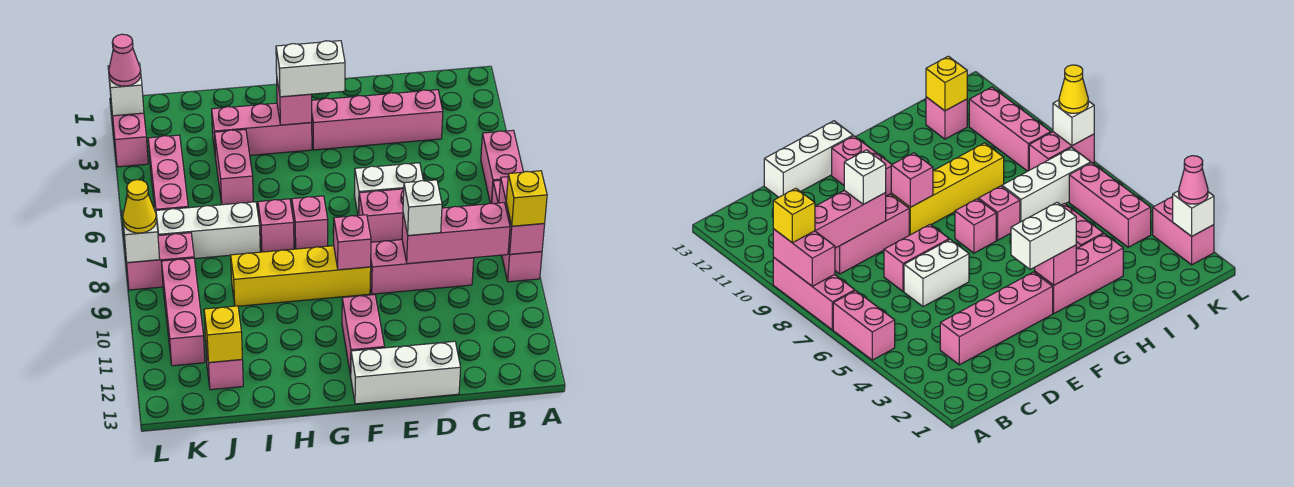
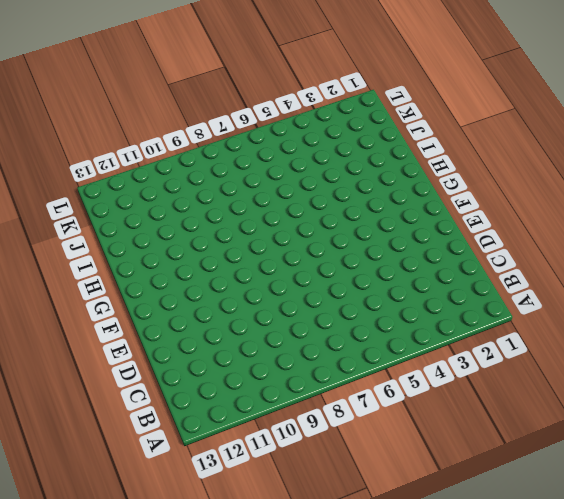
none -> pink 1x2 brick [481,130,523,203]
none -> pink 1x3 brick [492,180,542,282]
none -> pink 1x4 brick [311,90,443,150]
none -> pink 1x3 brick [370,240,474,294]

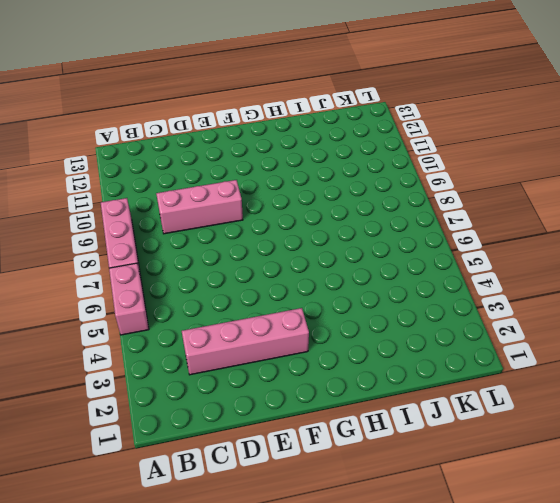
none -> white 1x2 brick [354,163,423,215]
none -> pink 1x2 brick [359,189,404,242]
none -> white 1x3 brick [351,341,461,404]
none -> yellow 1x4 brick [231,246,371,306]

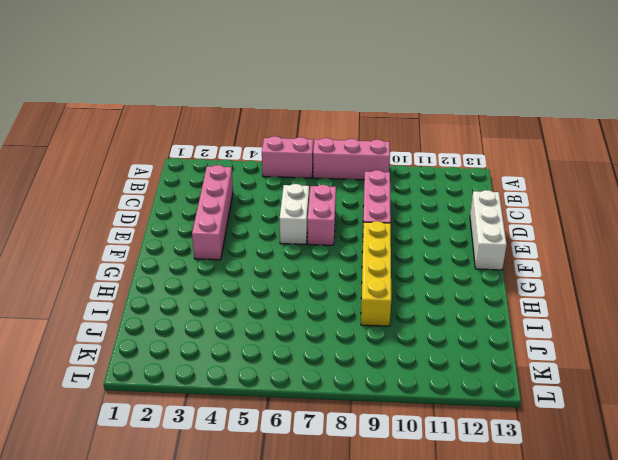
none -> pink 1x2 brick [342,295,385,376]
none -> pink 1x3 brick [212,103,312,157]
none -> pink 1x1 brick [292,196,328,249]
none -> pink 1x1 brick [258,199,294,252]

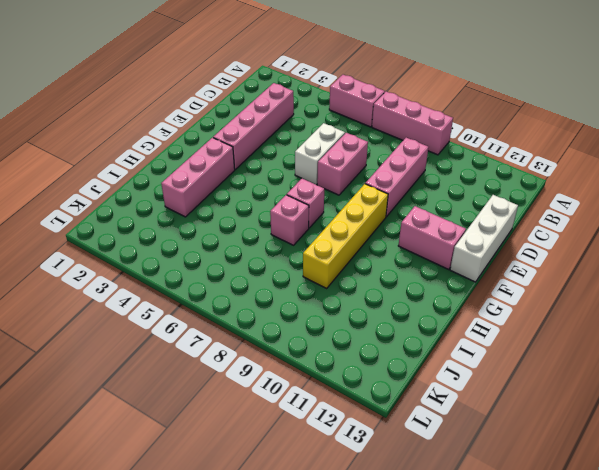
none -> pink 1x2 brick [215,130,253,205]
none -> white 1x3 brick [156,202,260,259]
none -> pink 1x1 brick [206,346,243,390]
none -> pink 1x3 brick [148,135,188,220]

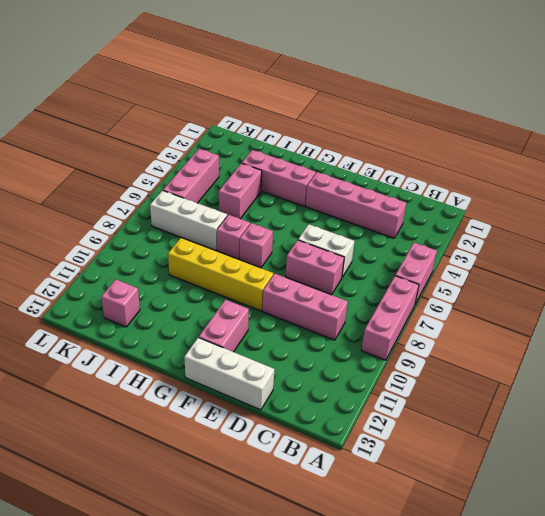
none -> pink 1x2 brick [125,233,194,290]
none -> pink 1x3 brick [161,258,205,366]
none -> pink 1x2 brick [111,105,148,167]
none -> pink 1x2 brick [499,177,545,254]

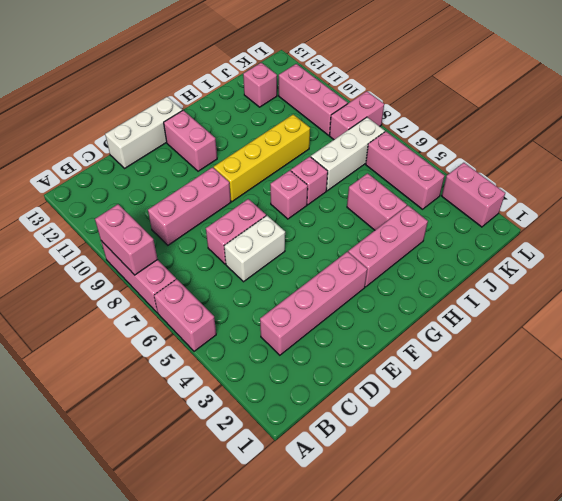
none -> pink 1x3 brick [402,203,510,264]
none -> pink 1x1 brick [334,215,371,270]
none -> pink 1x1 brick [277,81,312,125]
none -> yellow 1x1 brick [204,306,242,362]

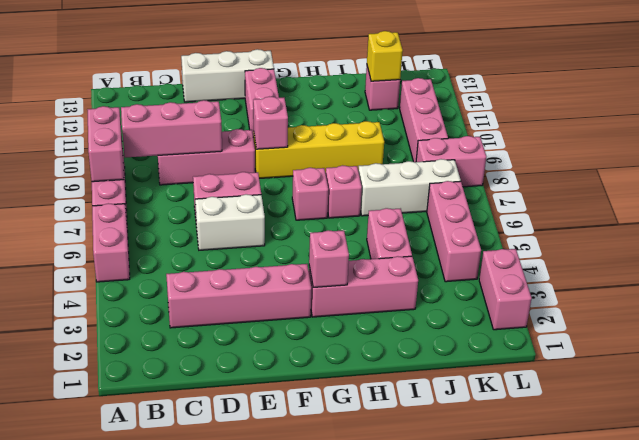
none -> white 1x1 brick [108,63,144,116]
none -> white 1x1 brick [122,208,160,263]
none -> yellow 1x1 brick [506,171,547,226]
none -> white 1x1 brick [403,180,442,236]

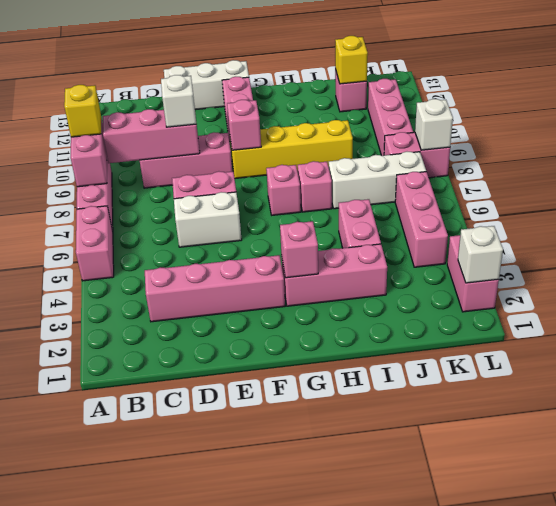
none -> white 1x2 brick [276,41,345,97]
none -> pink 1x1 cone [109,34,141,86]
none -> yellow 1x1 cone [123,180,157,233]

